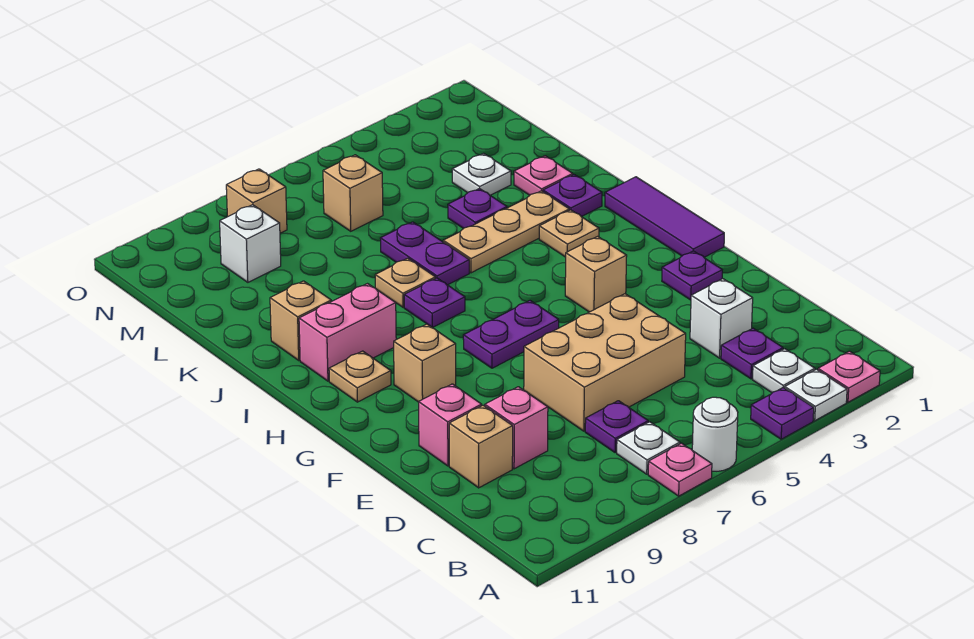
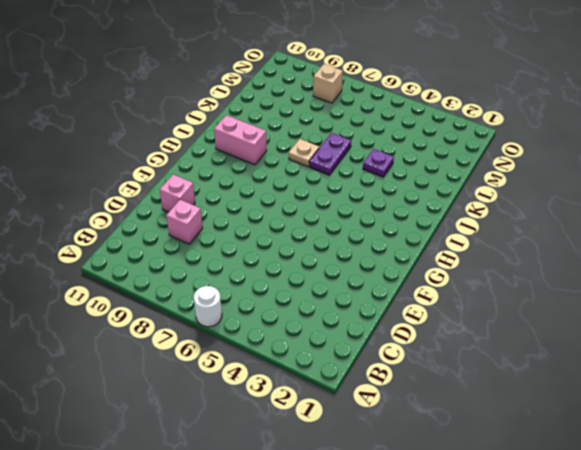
none -> pink 1x1 plate [818,351,880,402]
none -> white 1x1 plate [785,369,847,421]
none -> purple 1x1 plate [751,388,814,439]
none -> pink 1x1 plate [648,443,712,496]

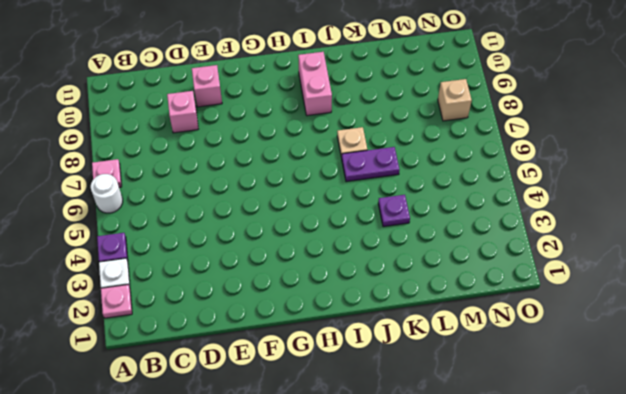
none -> white 1x1 plate [752,349,815,393]
none -> white 1x1 plate [617,422,680,474]
none -> purple 1x1 plate [721,328,783,379]
none -> purple 1x1 plate [585,401,648,453]

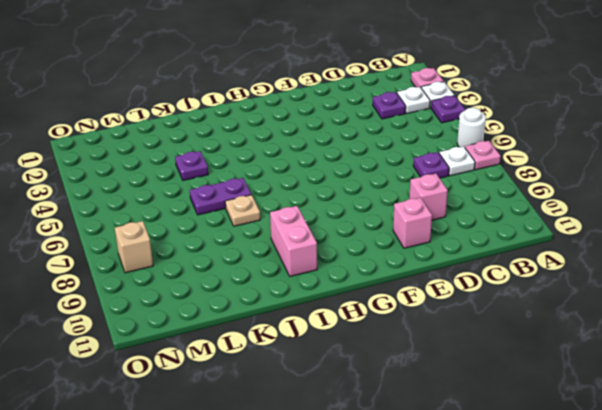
none -> white 1x1 brick [690,279,753,358]
none -> tan 2x3 brick [524,294,686,431]
none -> tan 1x1 brick [449,405,513,488]
none -> purple 1x1 plate [662,251,722,300]

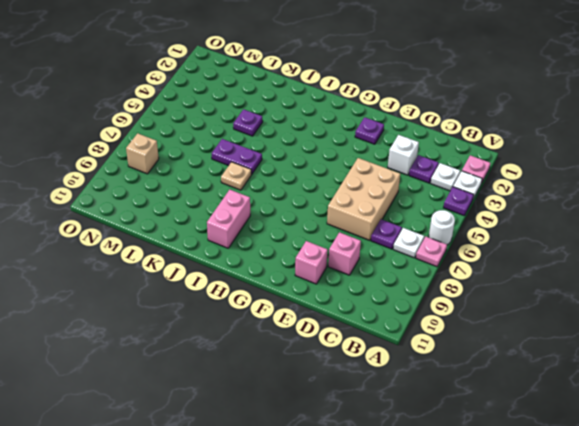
none -> tan 1x1 brick [449,405,513,488]
none -> purple 1x3 tile [605,177,724,257]
none -> tan 1x1 brick [565,236,627,312]
none -> purple 1x2 plate [463,301,559,368]

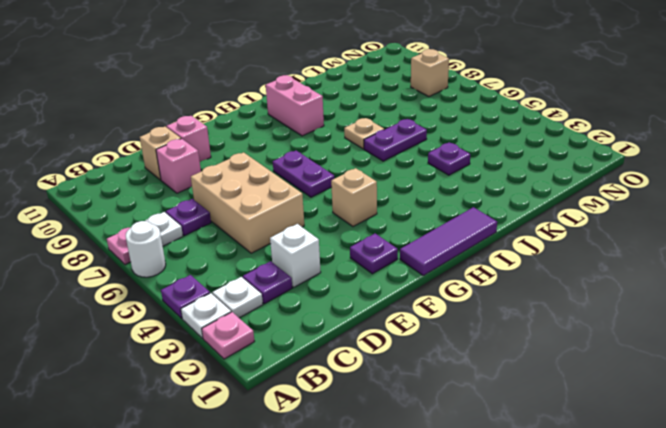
none -> tan 1x1 brick [394,324,456,402]
none -> tan 1x1 plate [329,351,391,402]
none -> tan 1x1 plate [539,210,599,257]
none -> purple 1x1 plate [404,278,465,328]

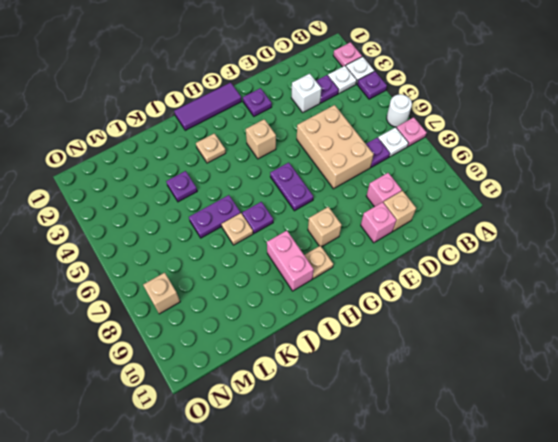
none -> purple 1x1 plate [543,175,602,217]
none -> tan 1x3 plate [443,191,569,273]
none -> tan 1x1 brick [270,281,331,360]
none -> pink 1x1 plate [514,156,573,195]

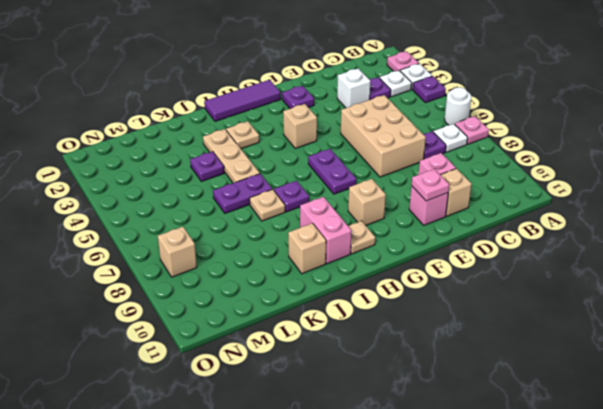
pink 1x1 plate [411,169,449,201] -> pink 1x1 plate moved to [514,156,573,195]
none -> purple 1x1 plate [543,175,602,217]
none -> white 1x1 plate [452,153,511,195]
none -> tan 1x1 brick [323,155,383,231]
none -> white 1x1 brick [220,205,281,282]

